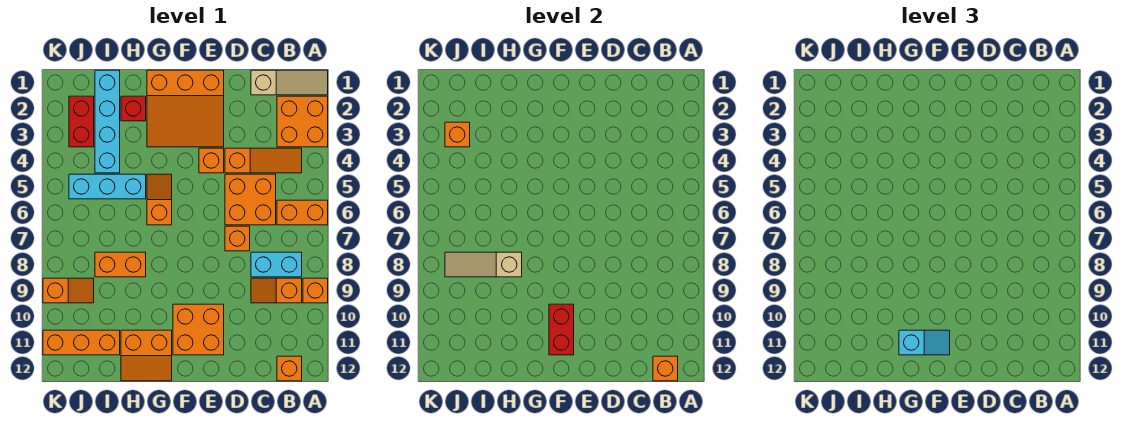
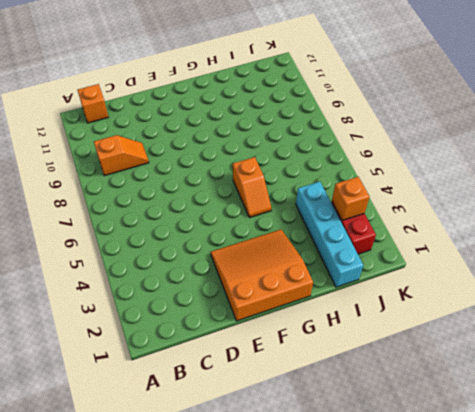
none -> tan 1x3 slope [251,70,328,95]
none -> orange 2x2 brick [277,96,328,147]
none -> orange 1x2 brick [277,200,328,225]

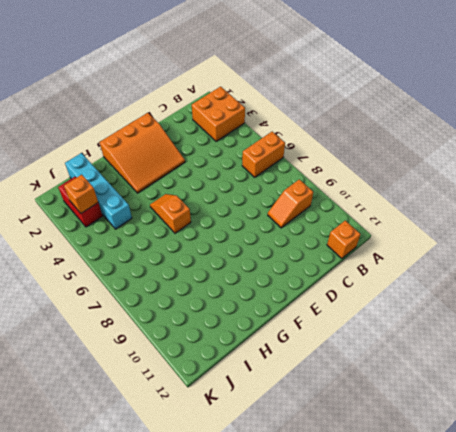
none -> tan 1x3 slope [251,70,328,95]
none -> orange 1x1 brick [303,278,328,303]
none -> orange 1x3 slope [225,148,302,173]

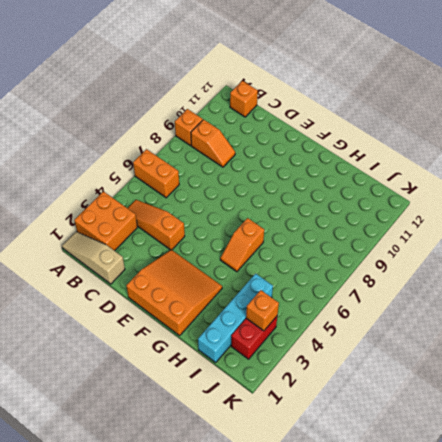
none -> cyan 1x2 brick [251,252,302,277]
none -> orange 2x2 brick [225,174,276,225]
none -> orange 1x1 brick [225,226,250,251]

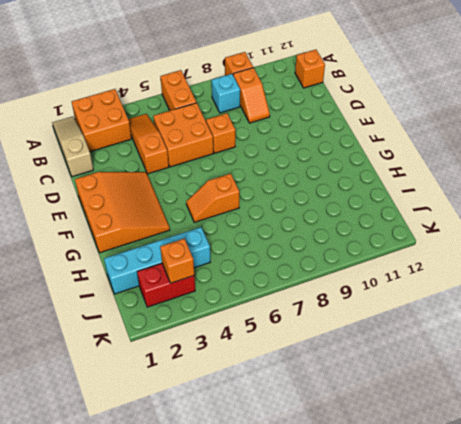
cyan 1x1 brick [211,74,240,113] -> cyan 1x2 brick [251,252,302,277]
none -> orange 1x1 brick [199,148,224,173]
none -> orange 2x2 brick [173,304,224,355]
none -> orange 2x2 slope [121,330,172,381]

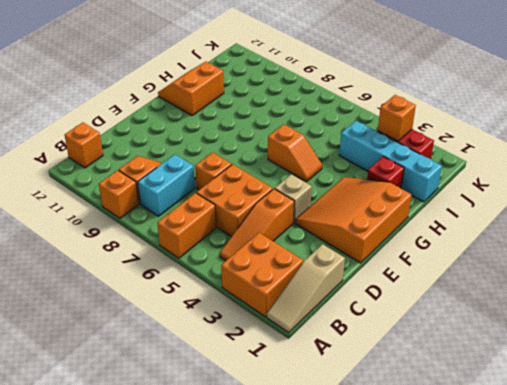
tan 1x1 brick [275,174,312,223] -> orange 1x1 brick [199,148,224,173]
none -> orange 2x2 brick [173,304,224,355]
none -> cyan 1x3 brick [69,174,146,199]
none -> orange 1x2 brick [95,252,146,277]

